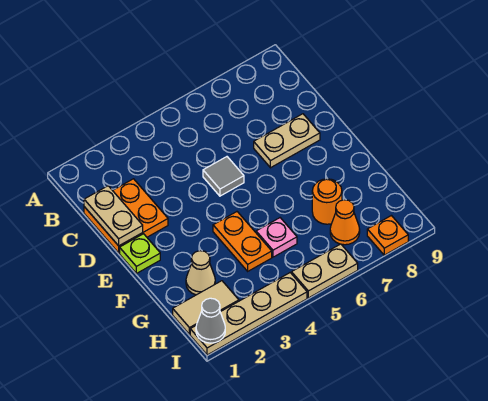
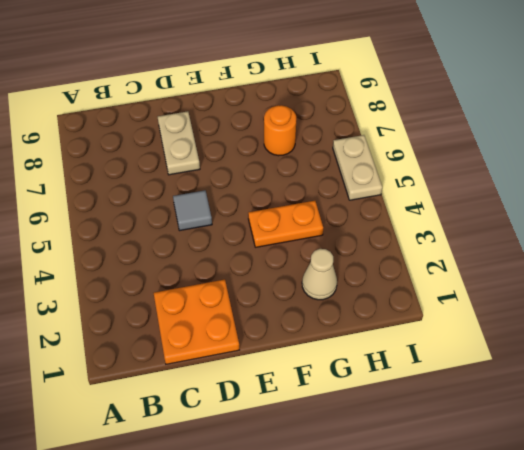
none -> lime 1x1 plate [120,234,160,273]
none -> pink 1x1 plate [256,218,297,257]
none -> tan 1x2 tile [173,281,239,335]

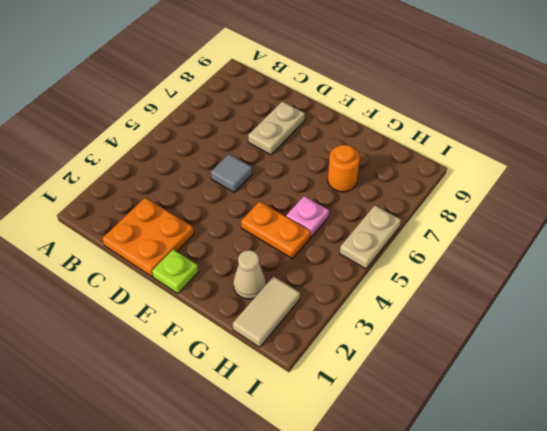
none -> orange 1x1 cone [330,200,360,245]
none -> tan 1x4 plate [190,273,307,355]
none -> orange 1x1 plate [367,216,408,255]

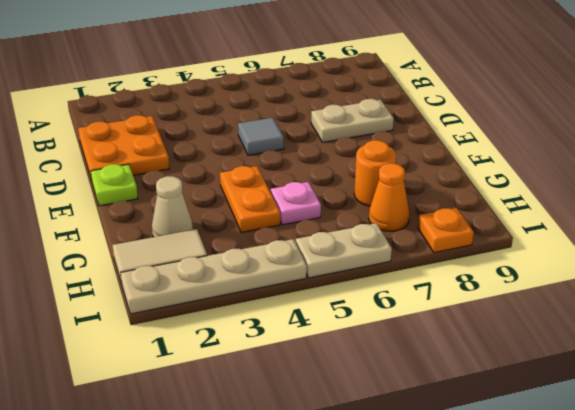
none -> tan 1x2 plate [84,186,143,246]
none -> grey 1x1 cone [196,298,225,343]

